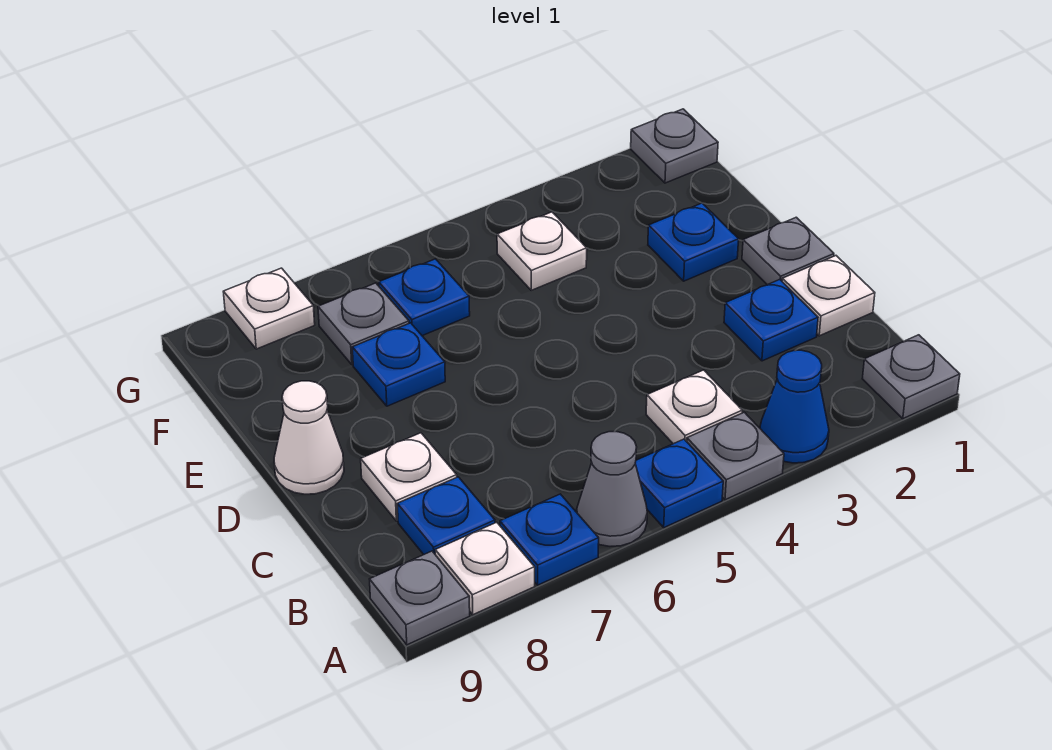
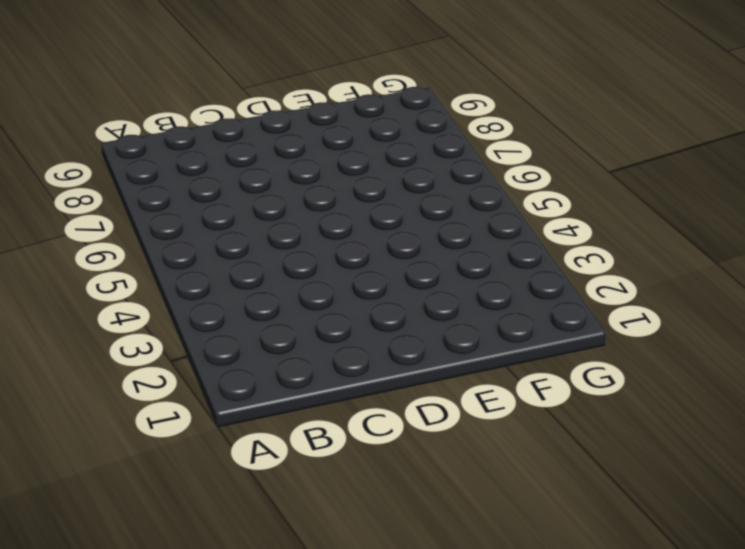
none -> grey 1x1 plate [862,335,960,419]
none -> blue 1x1 cone [760,350,829,463]
none -> grey 1x1 plate [687,412,784,500]

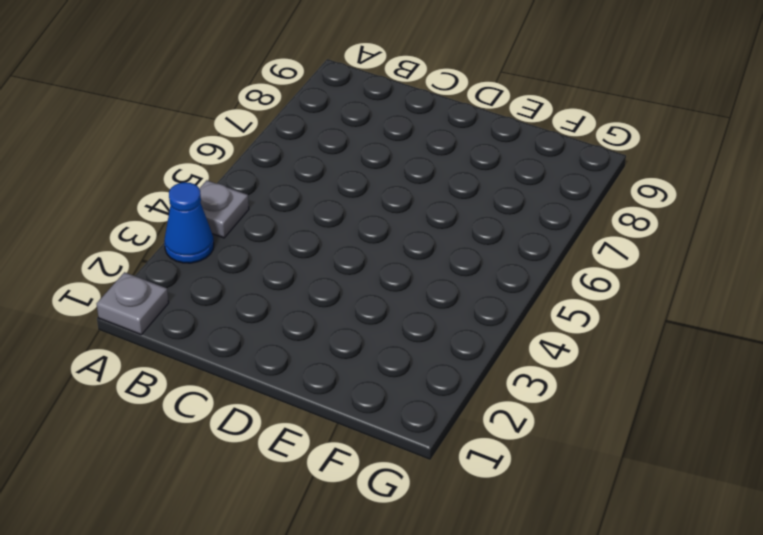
none -> blue 1x1 plate [635,439,723,528]
none -> grey 1x1 cone [577,432,647,546]
none -> blue 1x1 plate [500,494,599,585]

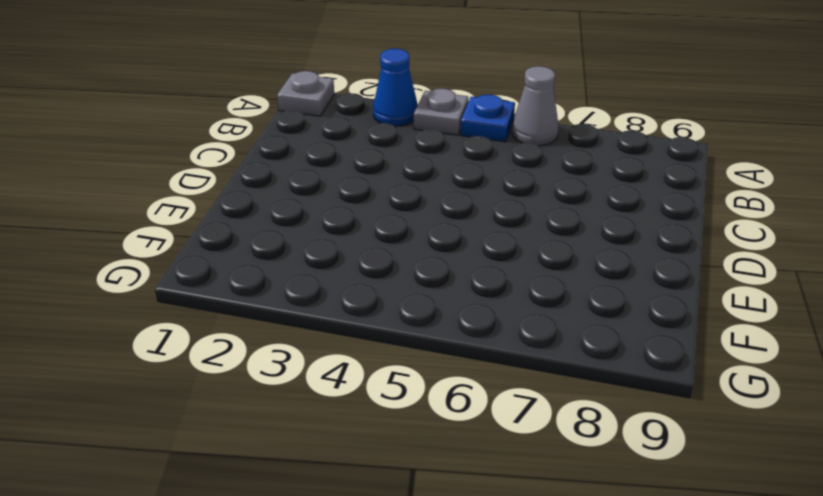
none -> blue 1x1 plate [500,494,599,585]
none -> white 1x1 plate [435,522,535,615]
none -> grey 1x1 plate [370,551,470,645]

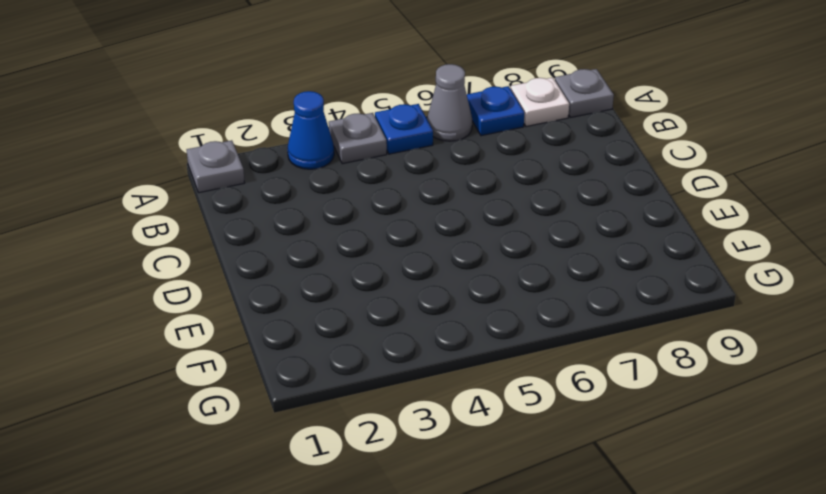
none -> white 1x1 plate [646,370,742,444]
none -> blue 1x1 plate [397,477,495,554]
none -> white 1x1 plate [782,256,875,336]

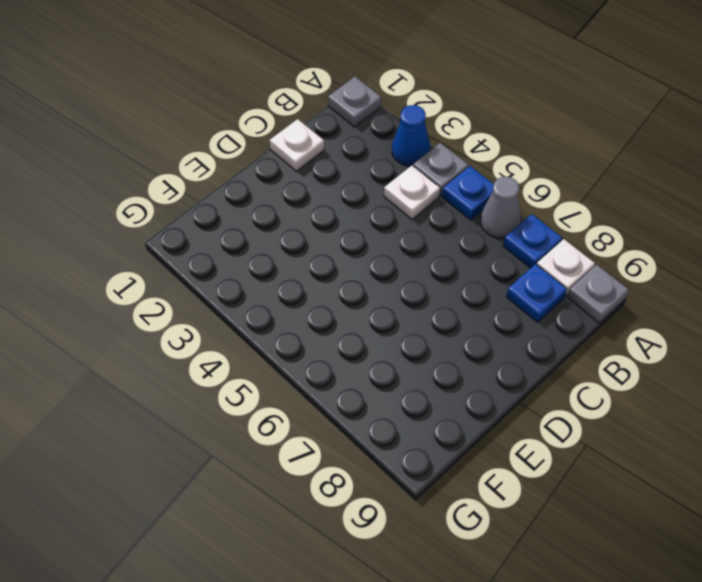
none -> blue 1x1 plate [724,280,818,361]
none -> white 1x1 plate [361,433,457,521]
none -> grey 1x1 plate [742,217,834,285]

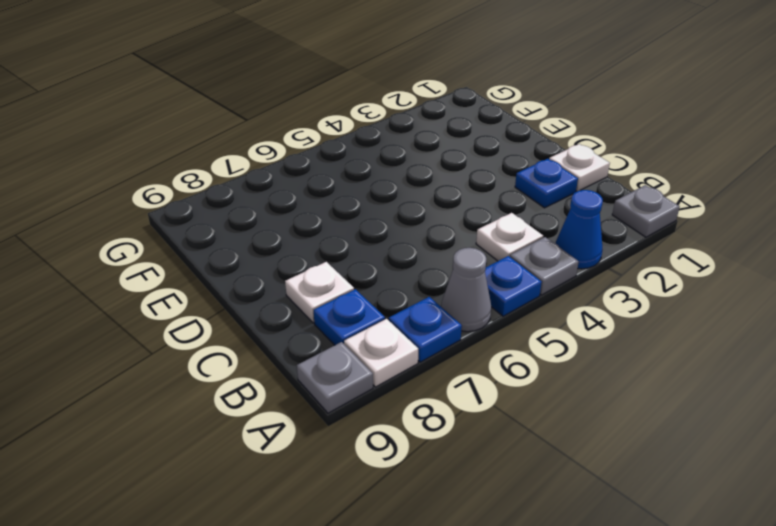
none -> grey 1x1 plate [742,217,834,285]
none -> white 1x1 cone [274,381,344,494]
none -> blue 1x1 plate [648,203,739,281]

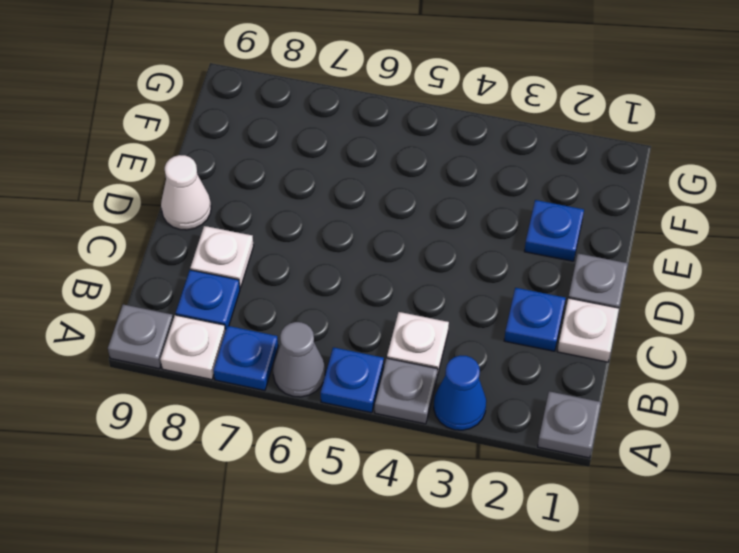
none -> blue 1x1 plate [352,323,445,406]
none -> white 1x1 plate [497,212,587,290]
none -> blue 1x1 plate [379,259,470,336]

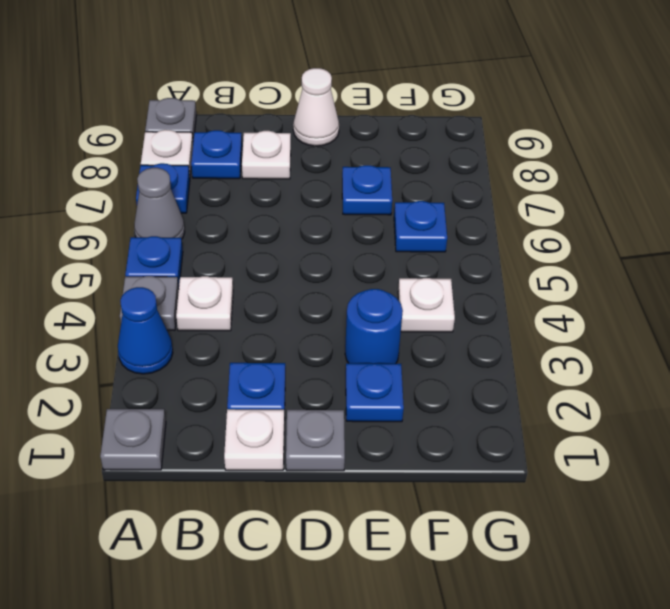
blue 1x1 round brick [345,289,403,364] -> none
none -> grey 1x1 plate [318,283,409,365]
none -> grey 1x1 plate [631,109,718,183]
none -> white 1x1 plate [223,268,315,349]

